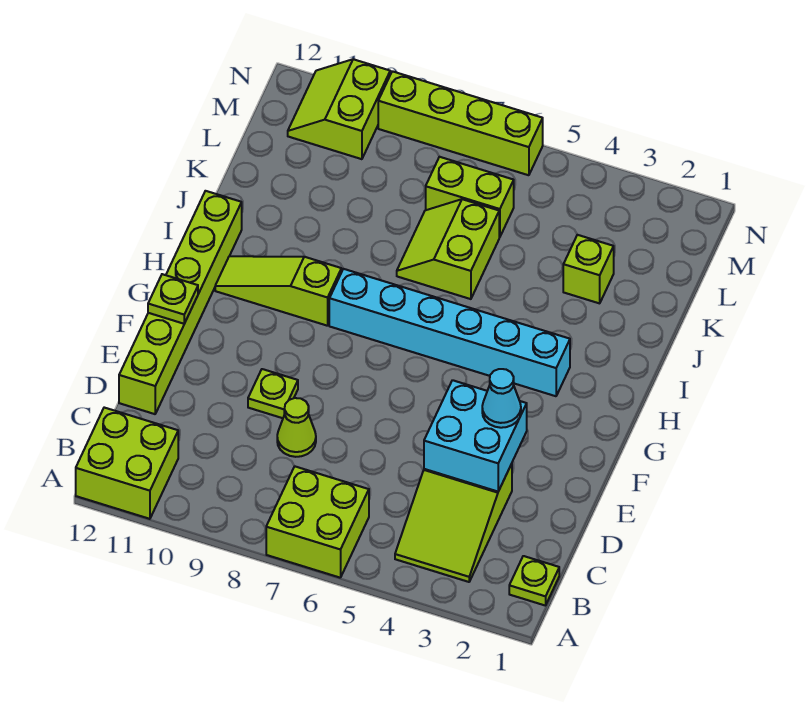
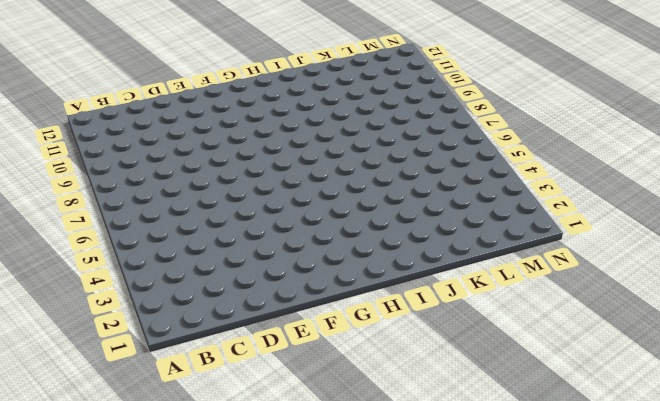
none -> lime 2x2 brick [266,466,369,578]
none -> lime 2x2 brick [76,408,178,519]
none -> lime 1x1 plate [509,556,559,606]

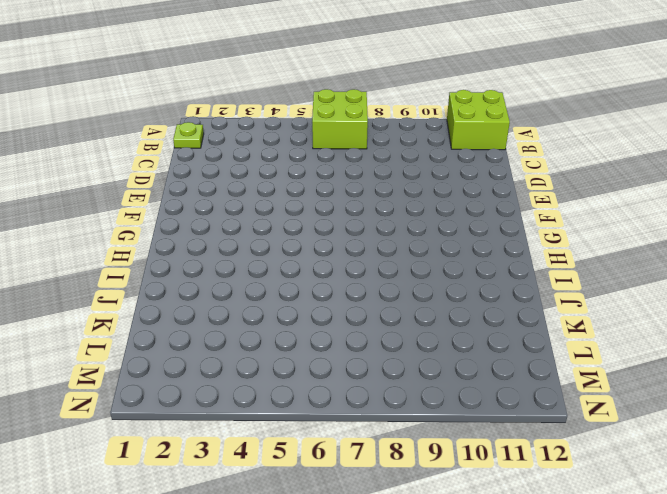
none -> lime 2x3 slope [395,464,512,582]
none -> lime 1x1 cone [277,398,316,457]
none -> lime 1x6 brick [119,191,242,414]

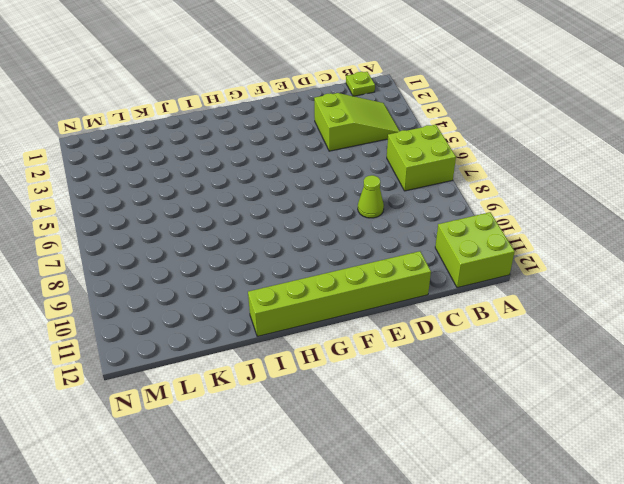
none -> lime 1x1 plate [248,369,298,418]
none -> cyan 1x6 brick [329,269,570,396]
none -> lime 1x3 slope [215,256,341,326]

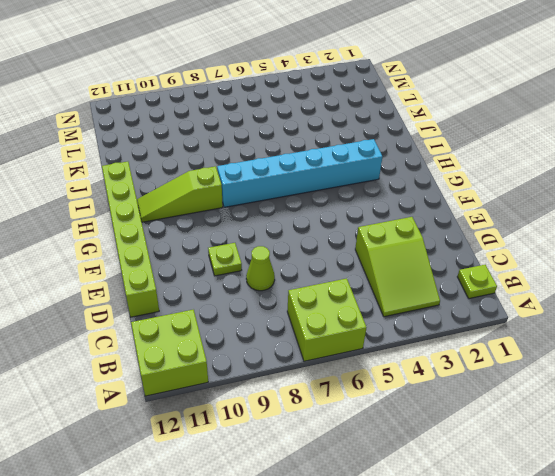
none -> lime 2x2 slope [397,199,499,299]
none -> lime 1x1 brick [563,235,614,303]
none -> lime 1x2 brick [426,157,514,237]

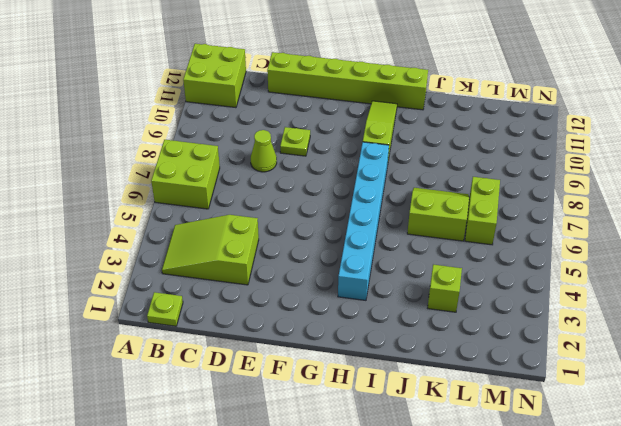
none -> lime 2x2 slope [288,59,390,159]
none -> lime 1x4 brick [378,71,543,175]
none -> cyan 2x2 brick [424,380,527,491]

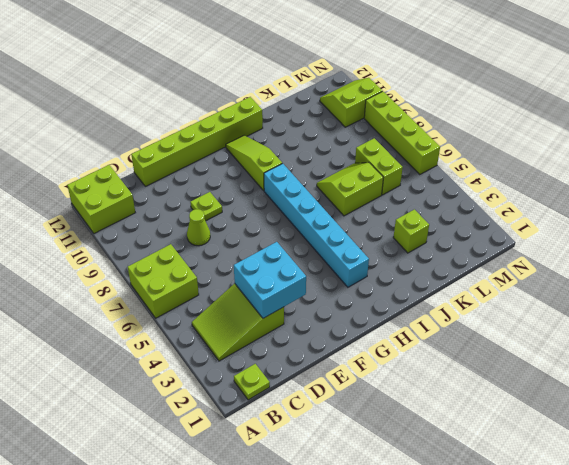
none -> lime 1x1 plate [148,274,198,324]
none -> cyan 1x1 cone [482,369,521,428]

